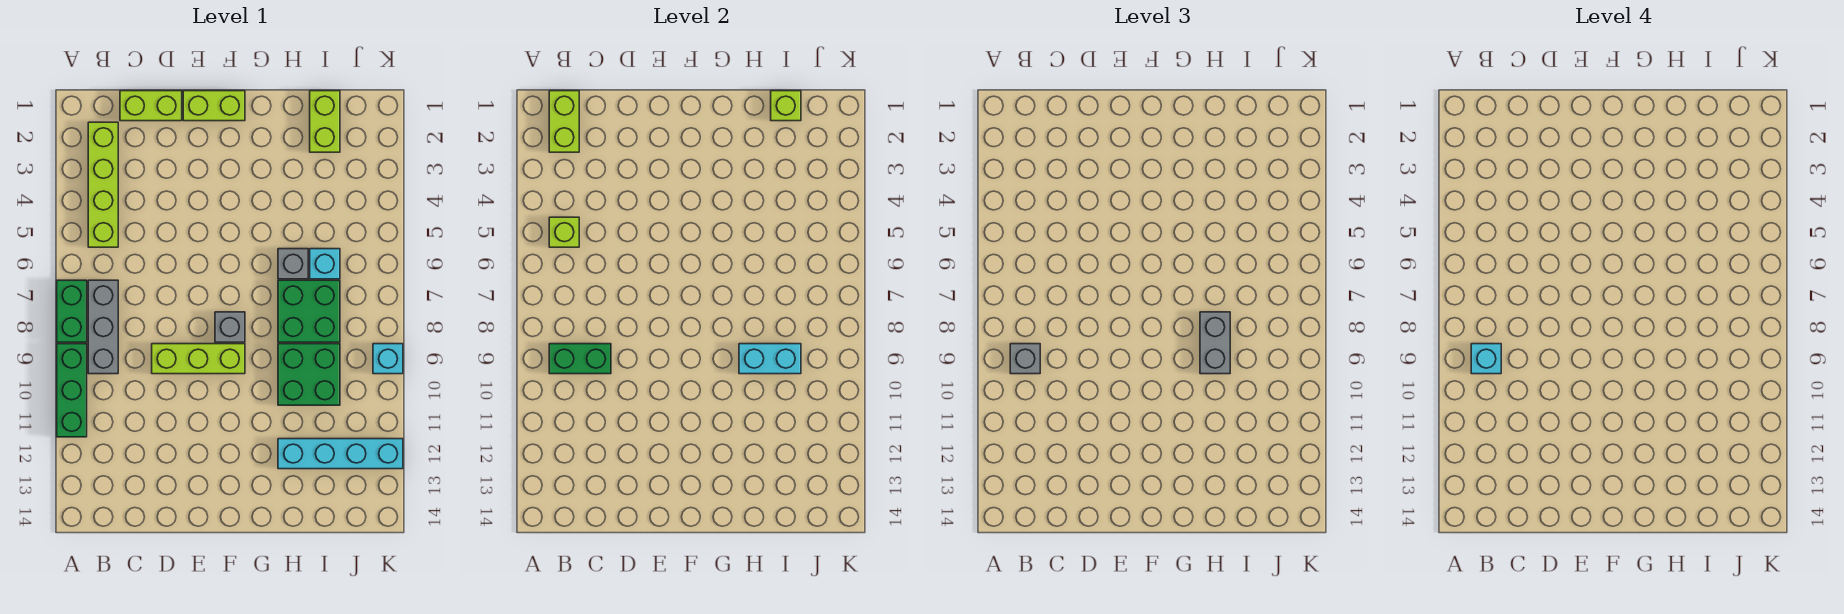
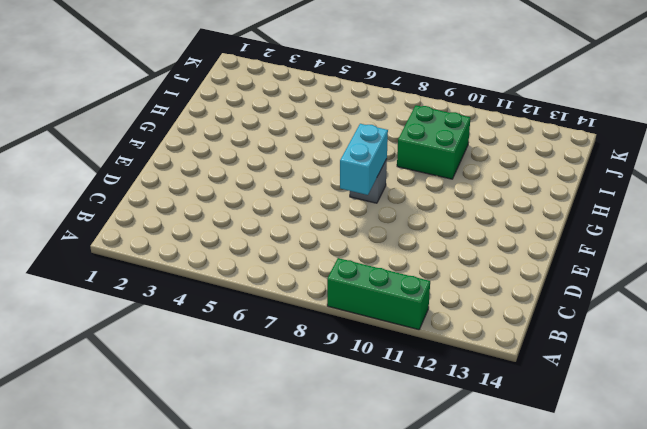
cyan 1x2 brick [340,124,388,195] -> cyan 1x2 brick moved to [739,344,801,374]
none -> green 1x2 brick [57,280,87,342]
none -> lime 1x4 brick [88,122,118,247]
none -> grey 1x3 brick [88,280,118,374]

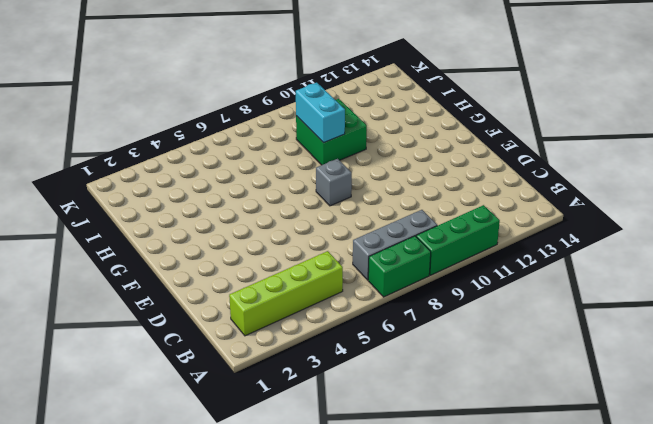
none -> lime 1x2 brick [120,91,182,121]
none -> lime 1x3 brick [152,344,245,374]
none -> lime 1x2 brick [183,91,245,121]

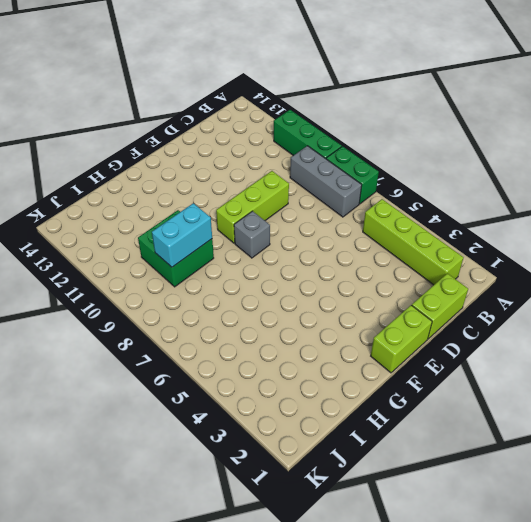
none -> grey 1x1 brick [278,249,308,279]
none -> green 2x2 brick [278,280,340,342]
none -> cyan 1x4 brick [278,439,403,469]

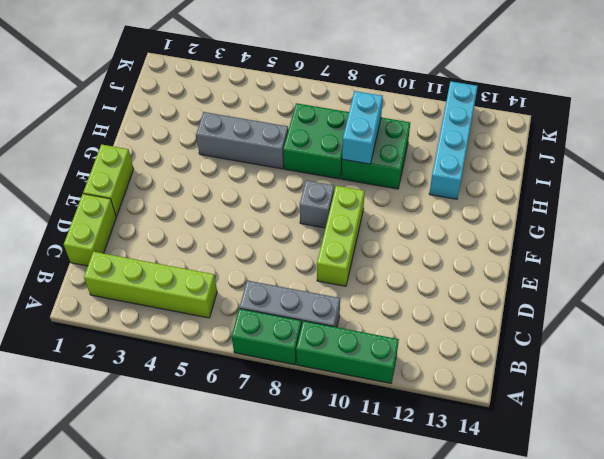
grey 1x3 brick [196,112,288,169] -> grey 1x1 brick [278,249,308,279]
none -> lime 1x2 brick [310,91,340,152]
none -> cyan 1x1 brick [310,249,340,279]
none -> cyan 1x1 brick [373,344,403,374]

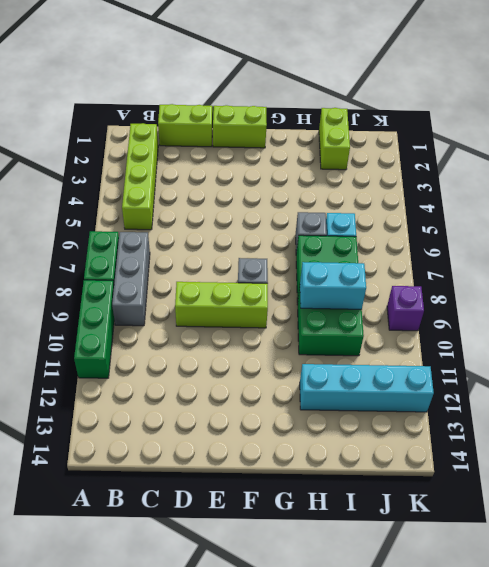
purple 1x1 brick [387,286,424,331] -> cyan 1x1 brick [373,344,403,374]
none -> lime 1x2 brick [549,91,579,152]
none -> lime 1x1 brick [549,217,579,247]
none -> green 1x2 brick [549,344,611,374]

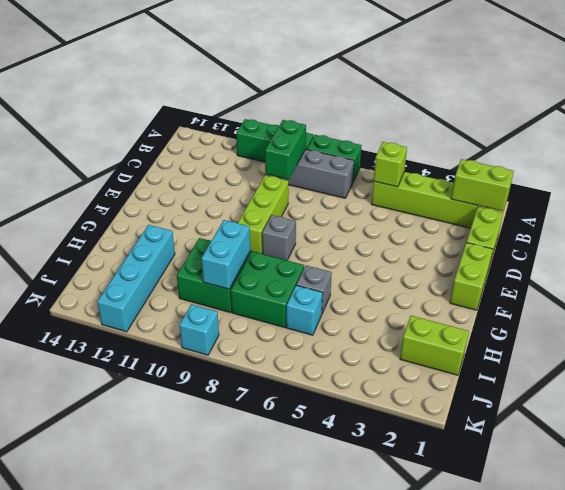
none -> lime 1x1 brick [771,91,801,121]
none -> grey 1x1 brick [1010,344,1040,374]
none -> grey 1x2 brick [1200,312,1230,374]

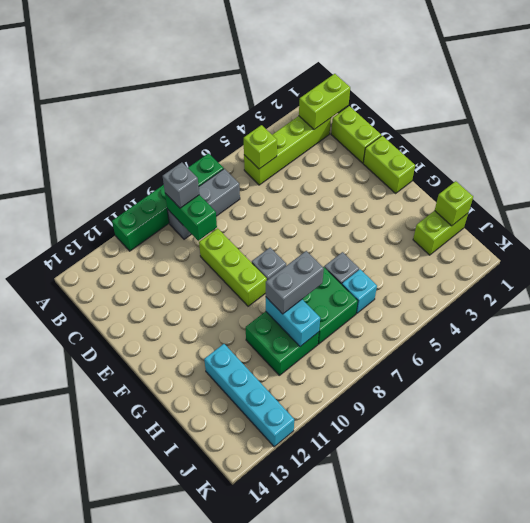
none -> cyan 1x1 brick [373,344,403,374]
none -> cyan 1x1 brick [1471,344,1501,374]

